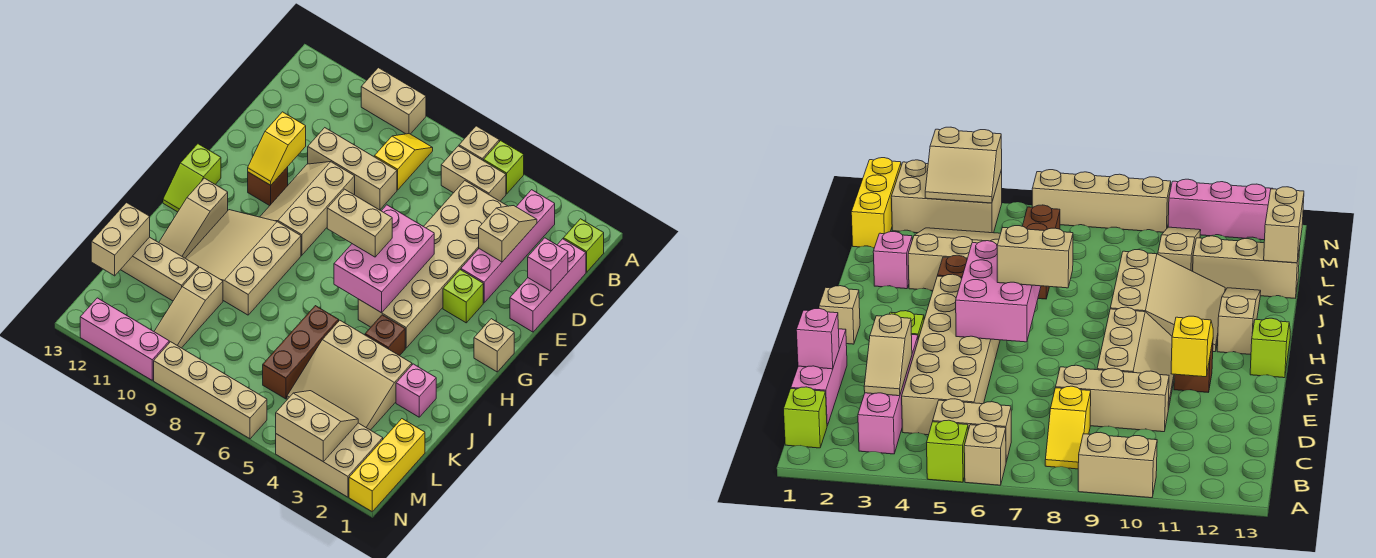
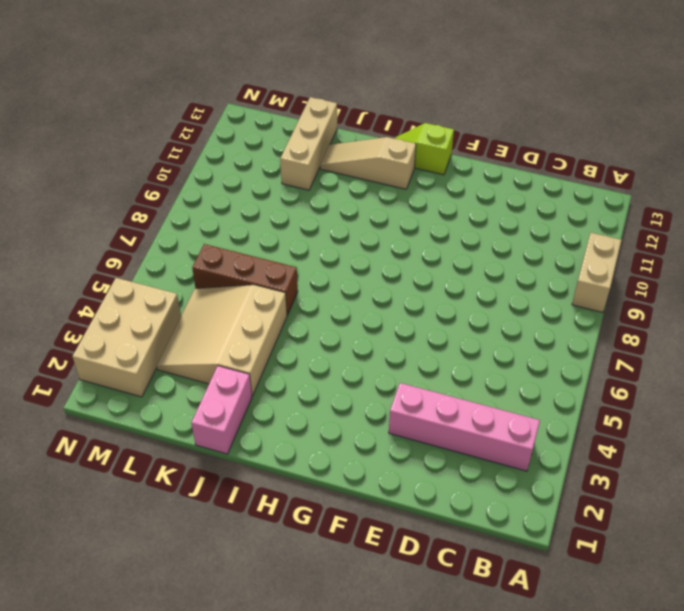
pink 1x2 brick [191,366,252,454] -> pink 1x1 brick [396,364,436,417]
none -> lime 1x1 brick [484,141,524,194]
none -> tan 1x1 brick [459,126,499,161]
none -> lime 1x1 brick [563,219,604,272]
none -> tan 1x2 brick [441,146,506,201]

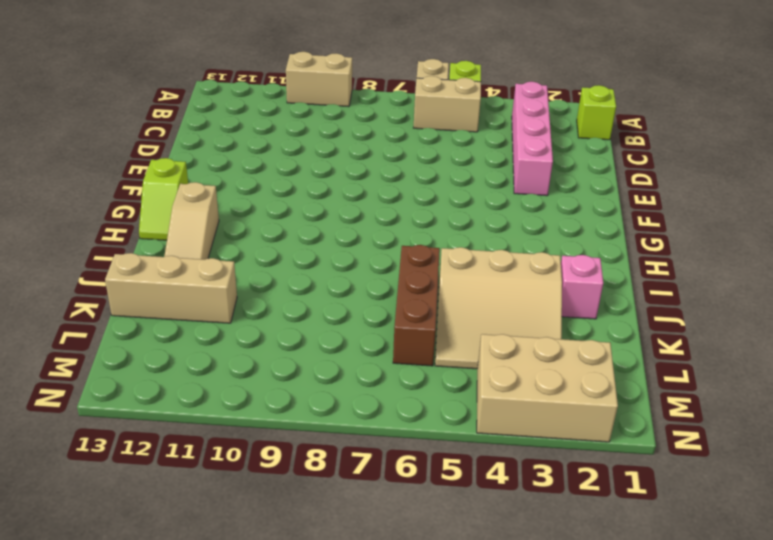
none -> yellow 1x2 slope [374,134,433,190]
none -> pink 1x3 brick [510,239,586,332]
none -> tan 2x6 brick [358,181,507,348]
none -> tan 1x3 brick [308,128,397,210]

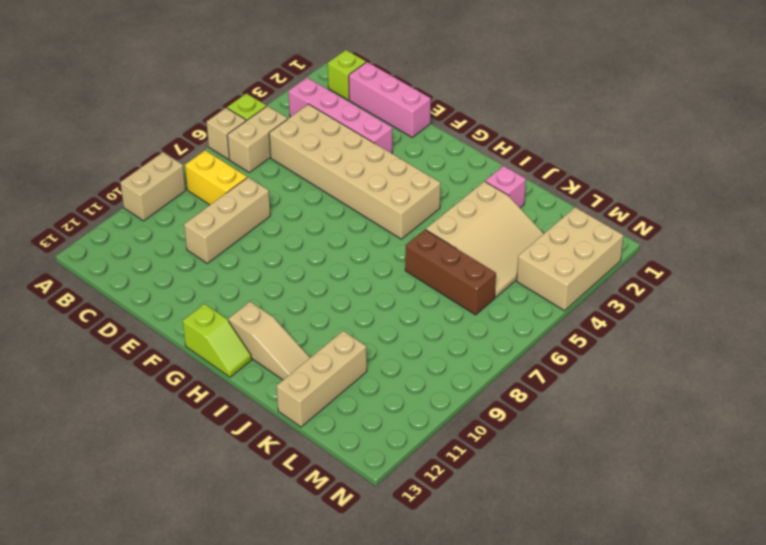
yellow 1x2 brick [185,150,247,205] -> yellow 1x2 slope [374,134,433,190]
none -> tan 2x3 slope [260,162,355,255]
none -> lime 1x1 brick [443,270,483,323]
none -> brown 1x1 brick [248,167,288,206]
none -> tan 1x1 brick [474,319,514,372]

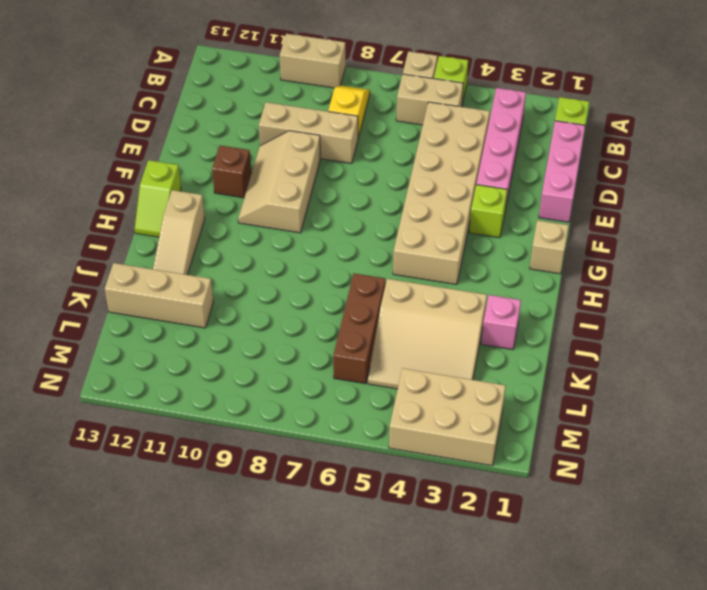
none -> tan 3x3 slope [185,210,301,315]
none -> brown 1x1 brick [365,315,405,356]
none -> tan 1x3 slope [154,267,223,348]
none -> yellow 1x3 brick [349,419,425,511]

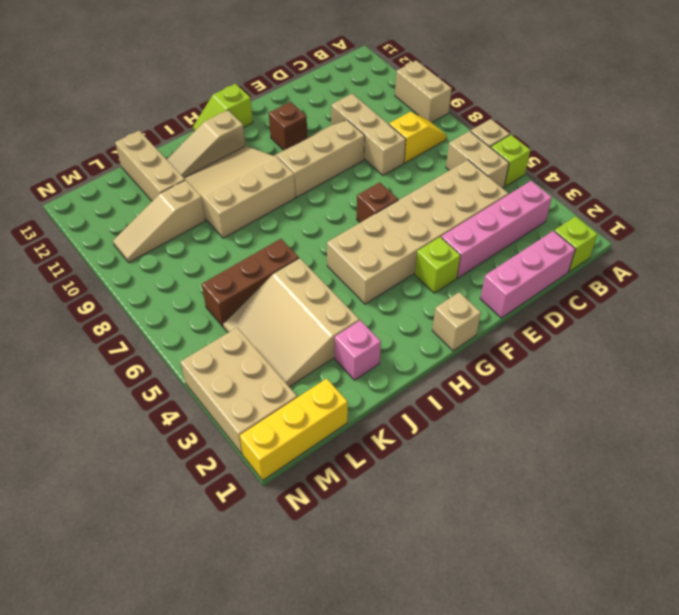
brown 1x1 brick [357,182,398,222] -> brown 1x1 brick moved to [365,315,405,356]
none -> tan 1x4 brick [154,342,267,439]
none -> pink 1x3 brick [80,298,169,380]
none -> tan 1x2 slope [479,206,537,262]
none -> pink 1x1 brick [528,238,568,291]

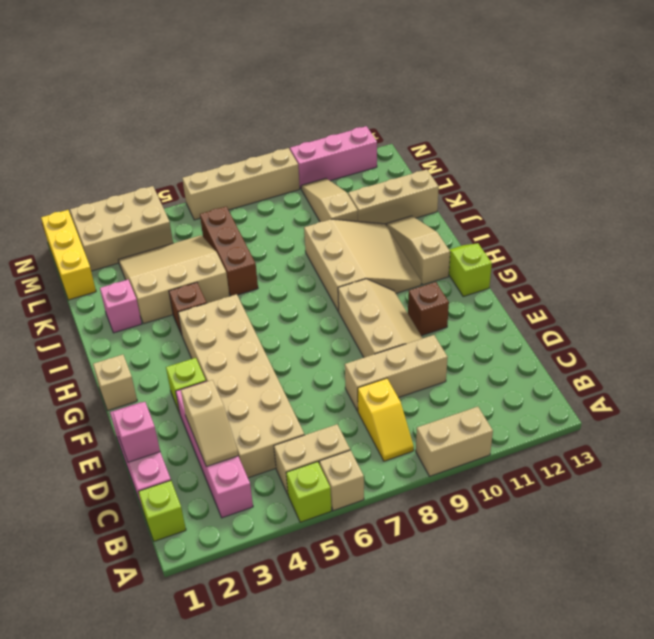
none -> yellow 1x2 slope [248,112,306,185]
none -> pink 2x3 brick [334,205,434,313]
none -> tan 1x2 brick [91,203,150,276]
none -> tan 2x2 slope [276,391,358,462]

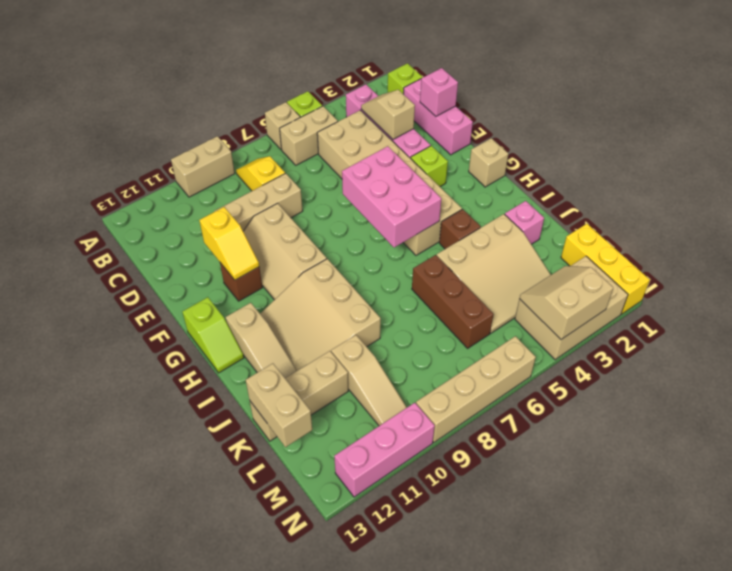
none -> tan 1x2 brick [327,189,392,257]

